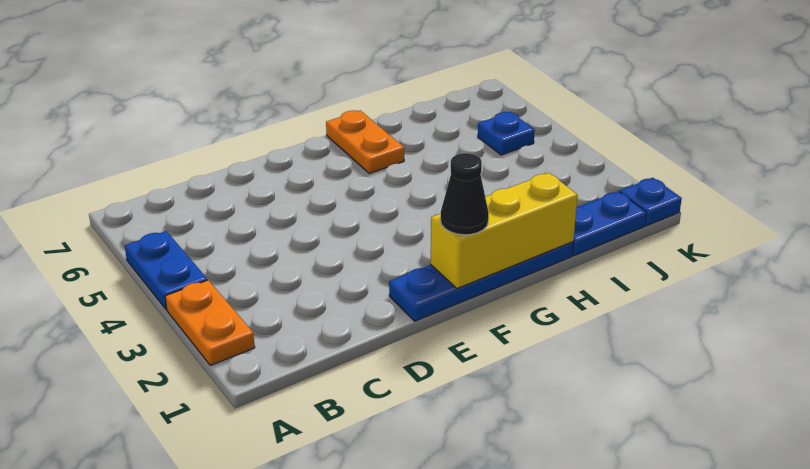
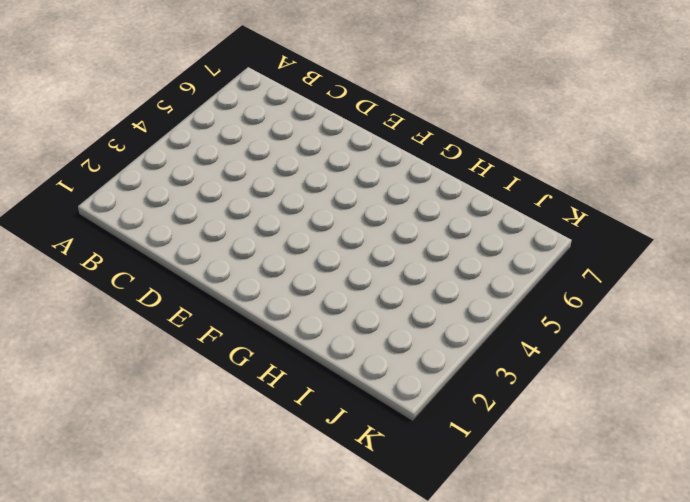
none -> orange 1x2 plate [165,280,255,365]
none -> blue 1x2 plate [125,231,207,310]

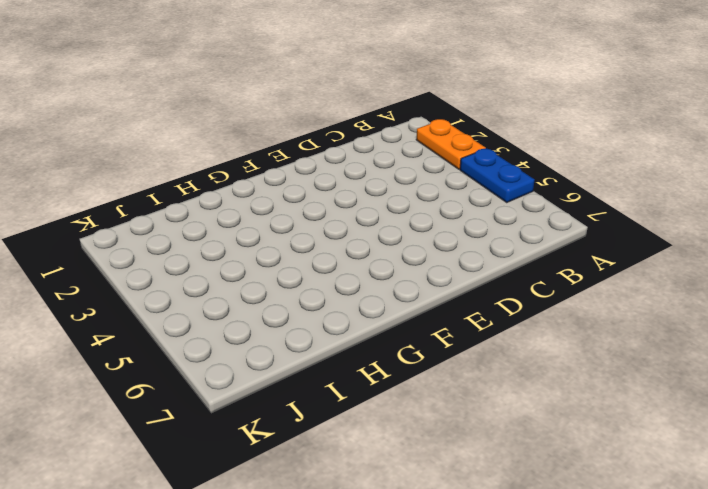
none -> blue 1x4 plate [389,242,573,321]
none -> orange 1x2 plate [326,110,404,173]

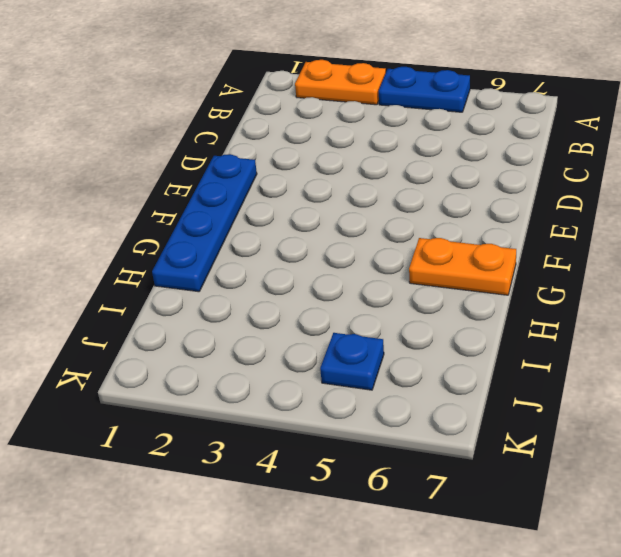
none -> blue 1x2 plate [572,191,647,256]
none -> blue 1x1 plate [620,178,682,226]

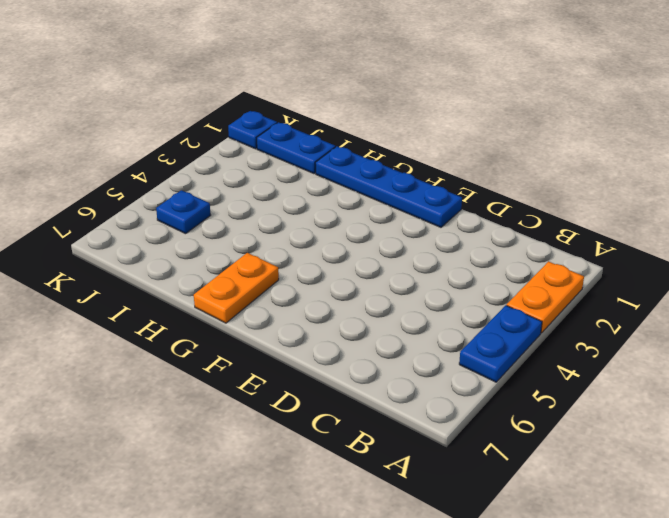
none -> yellow 1x3 brick [431,173,578,288]
none -> black 1x1 cone [440,153,489,235]

